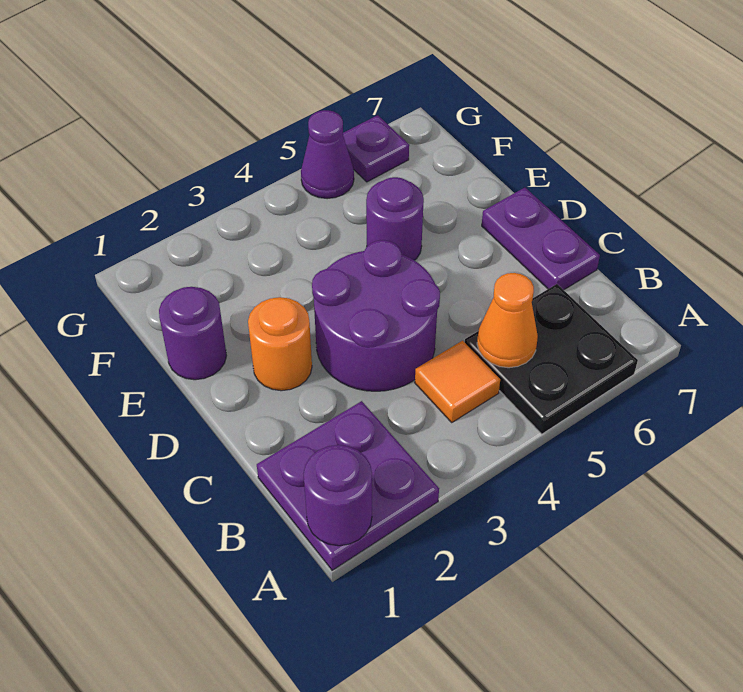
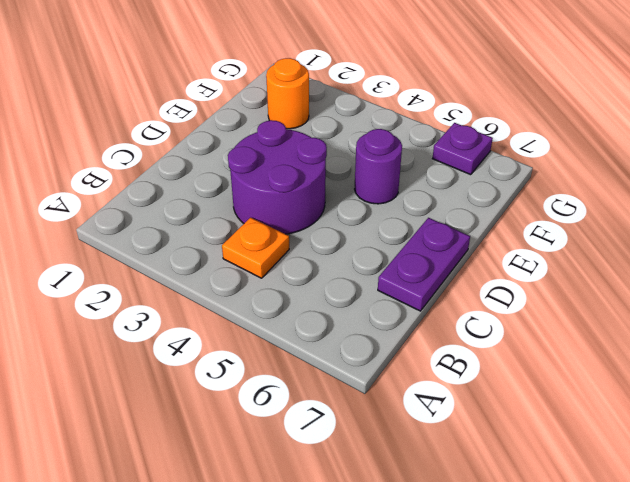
orange 1x1 plate [222,217,289,278] -> orange 1x1 tile [415,341,500,422]
orange 1x1 round brick [266,58,309,129] -> orange 1x1 round brick moved to [248,297,312,391]
none -> purple 2x2 plate [257,401,439,570]
none -> black 2x2 plate [465,284,638,434]
none -> purple 1x1 round brick [159,287,227,380]

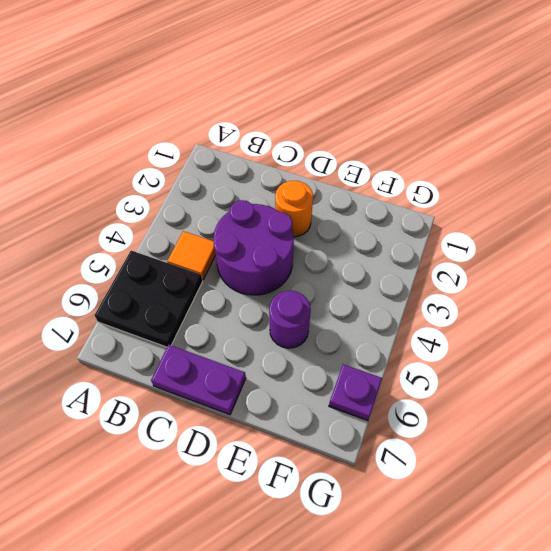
none -> purple 2x2 plate [257,401,439,570]
none -> purple 1x1 round brick [159,287,227,380]
none -> purple 1x1 cone [301,110,354,199]

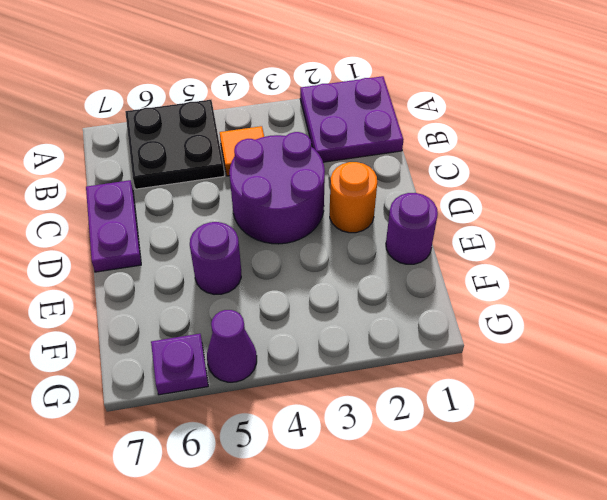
none -> purple 1x1 round brick [304,445,372,546]
none -> orange 1x1 cone [477,273,538,368]

